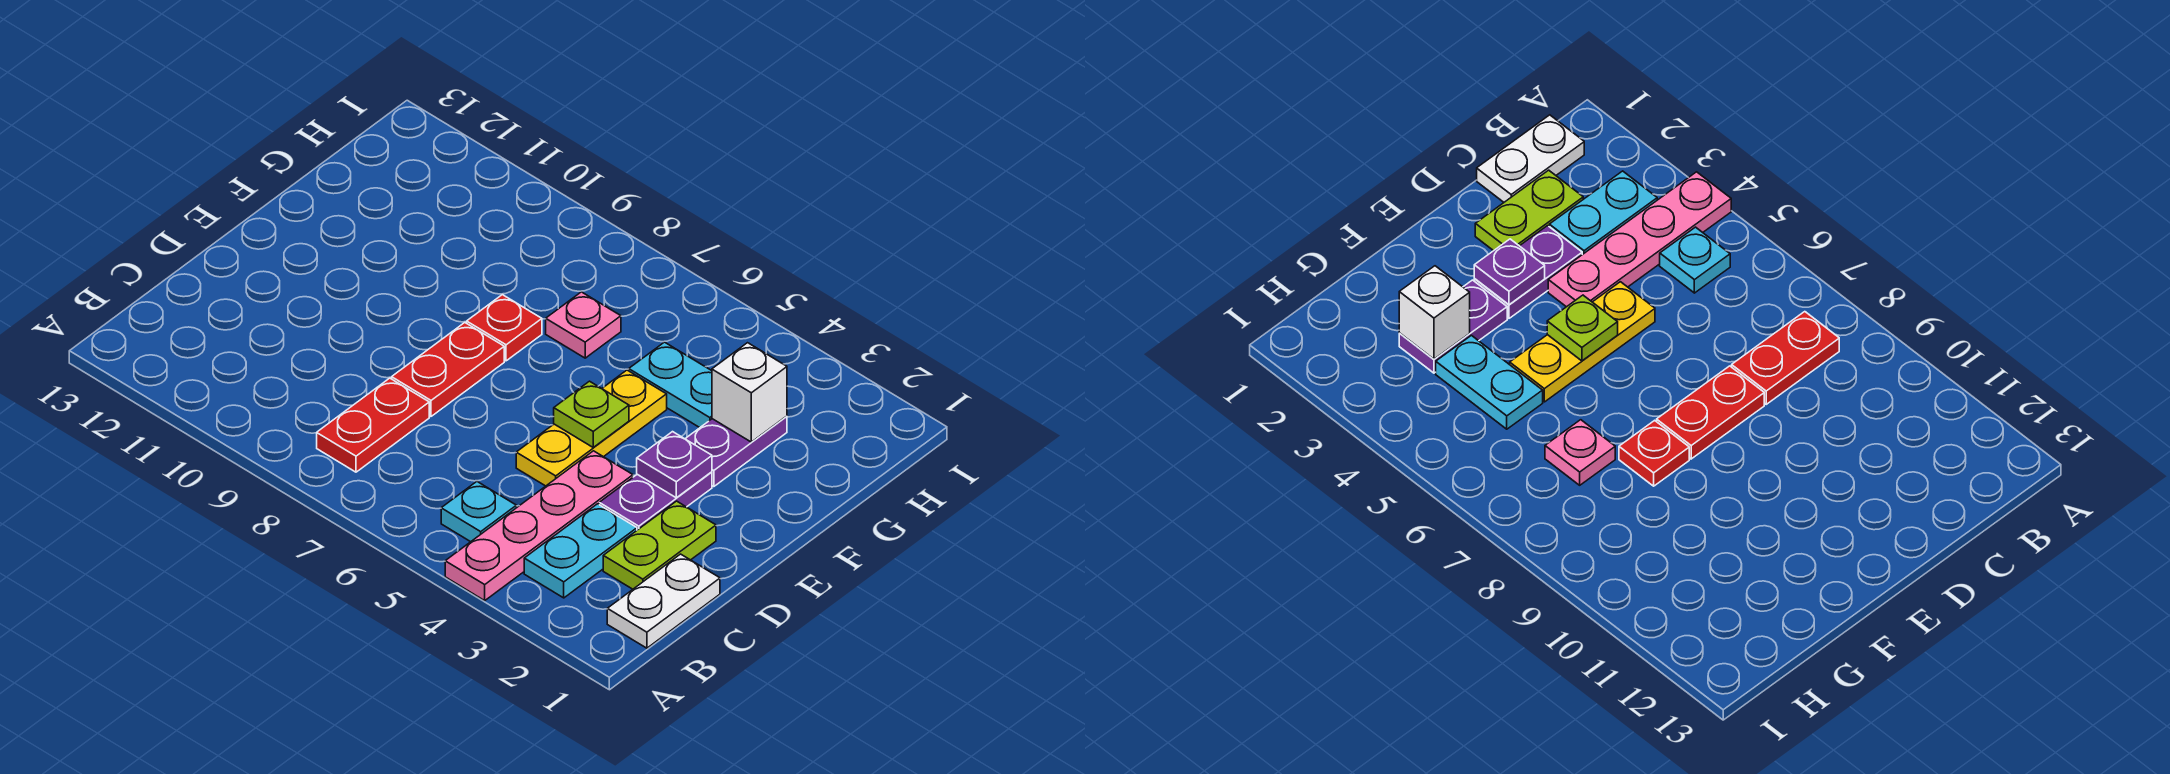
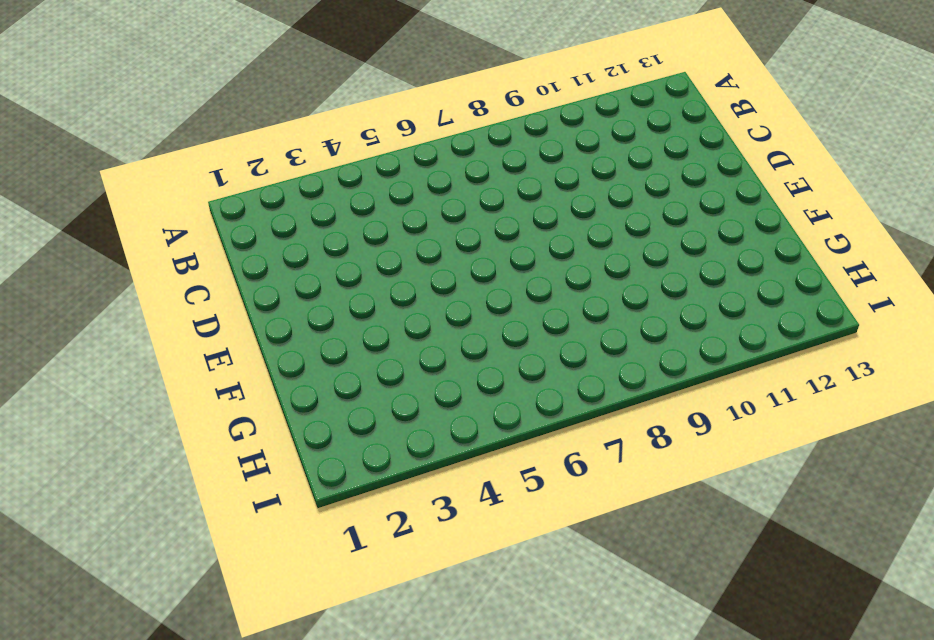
none -> pink 1x4 plate [445,451,633,600]
none -> white 1x2 plate [607,554,720,648]
none -> cyan 1x2 plate [524,504,637,598]

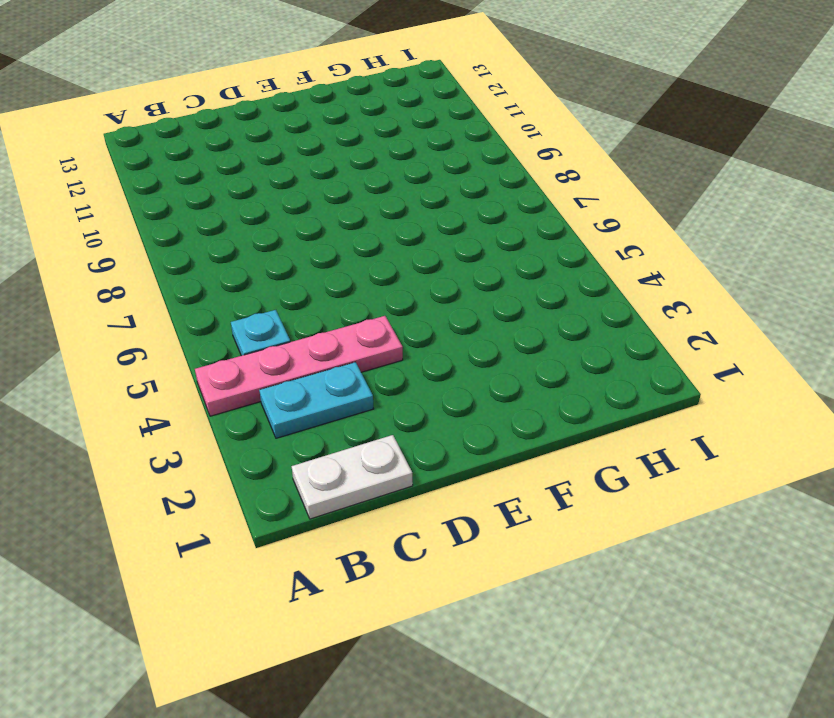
none -> red 1x2 plate [317,378,429,472]
none -> lime 1x2 plate [603,501,716,589]
none -> purple 1x2 plate [599,472,712,530]

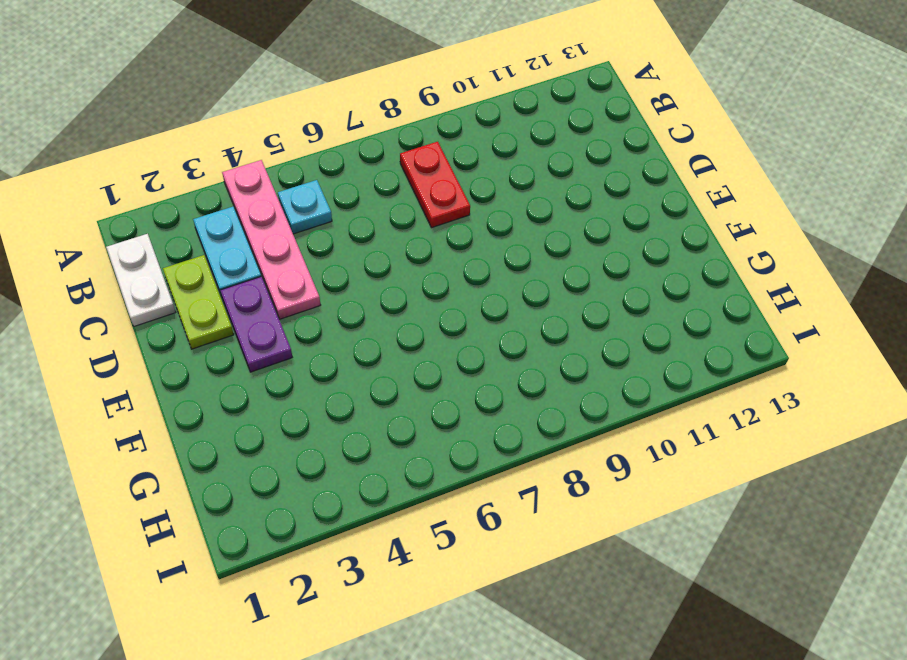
none -> yellow 1x3 plate [516,370,667,486]
none -> red 1x2 plate [392,323,504,416]
none -> purple 1x2 plate [685,416,787,487]

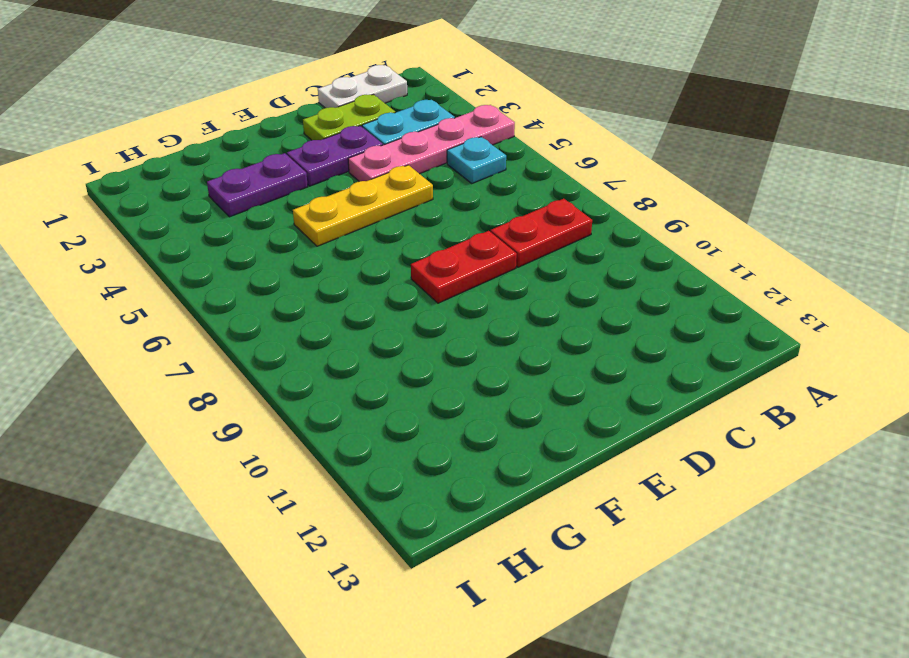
none -> red 1x1 plate [467,295,542,361]
none -> cyan 1x2 plate [629,342,712,428]
none -> pink 1x1 plate [546,292,621,358]

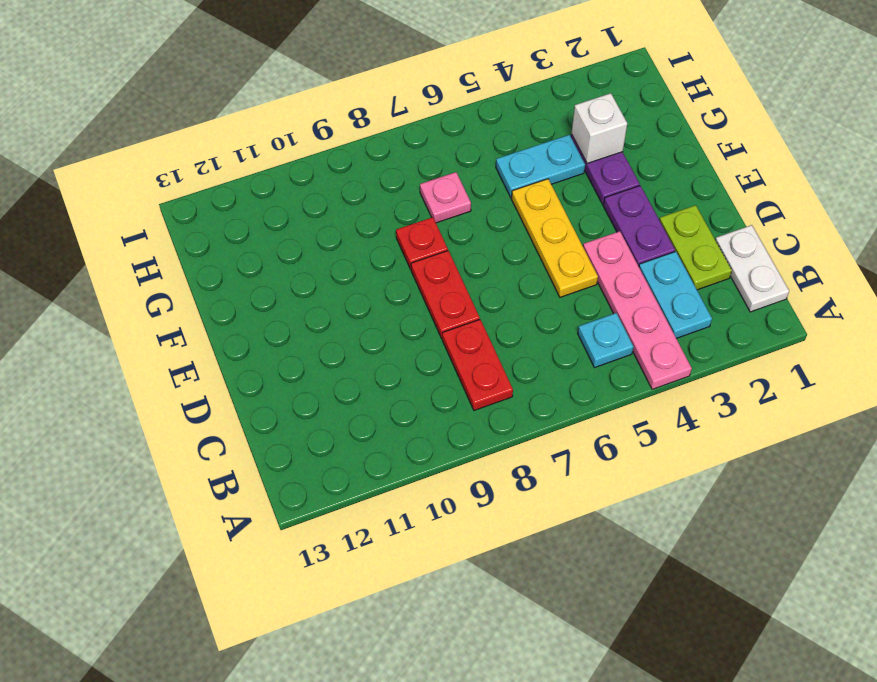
none -> purple 1x1 plate [637,432,712,498]
none -> lime 1x1 plate [554,381,629,448]

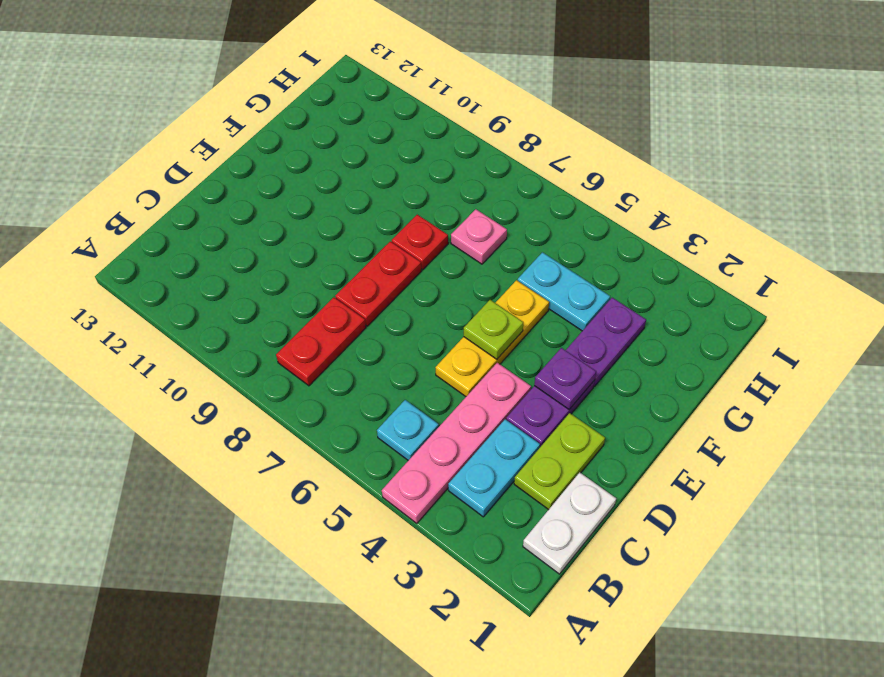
none -> white 1x1 brick [712,343,787,442]

